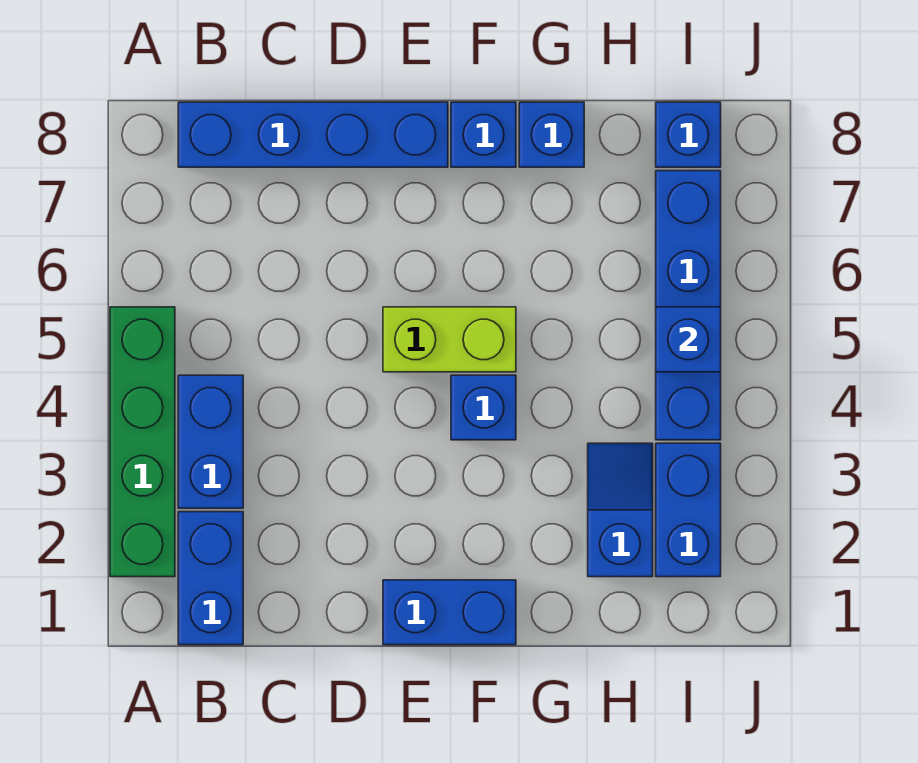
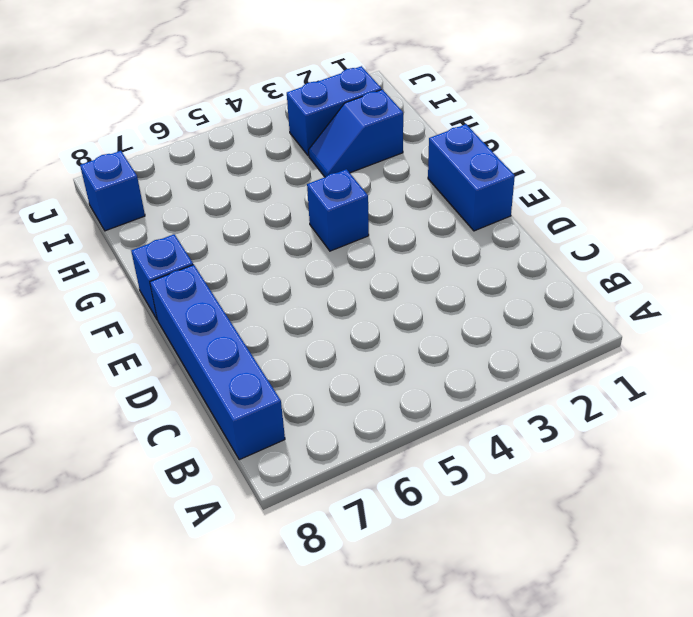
none -> green 1x4 brick [110,307,175,577]
none -> blue 1x2 brick [178,512,243,645]
none -> blue 1x2 brick [178,375,243,508]

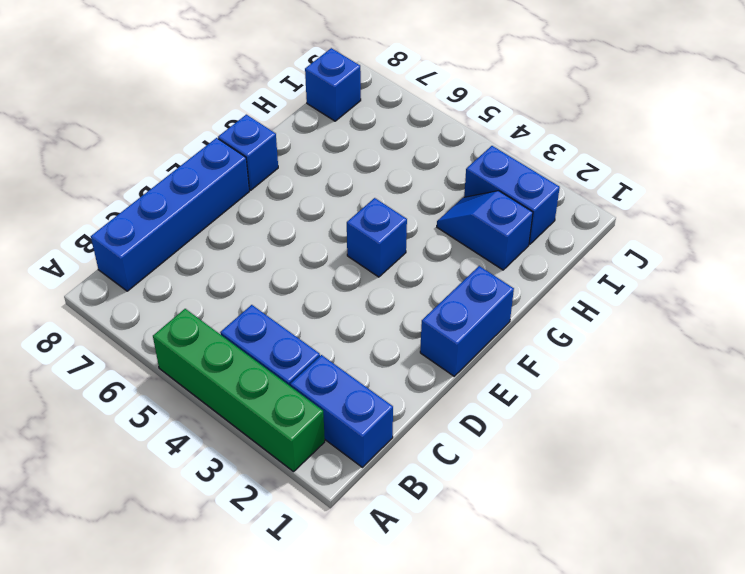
none -> lime 1x2 brick [383,307,516,372]
none -> blue 1x1 brick [519,102,584,167]
none -> blue 1x4 brick [656,171,721,440]

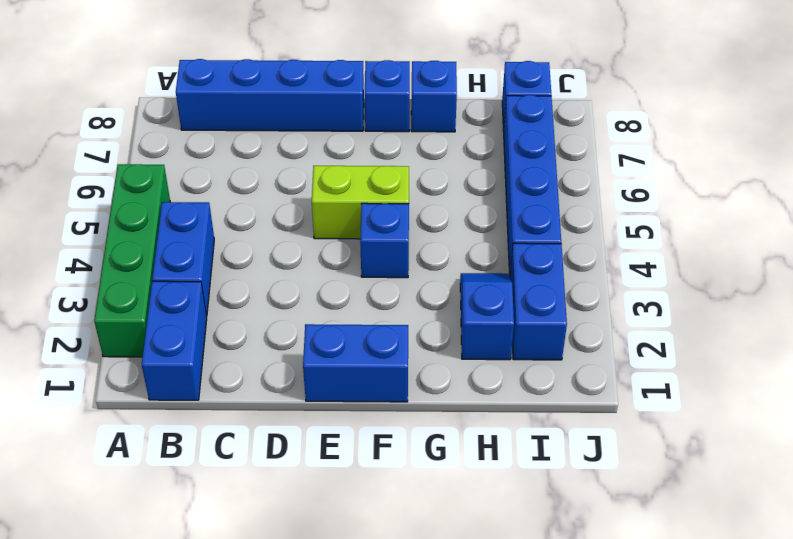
none -> blue 1x1 brick [656,307,721,372]

